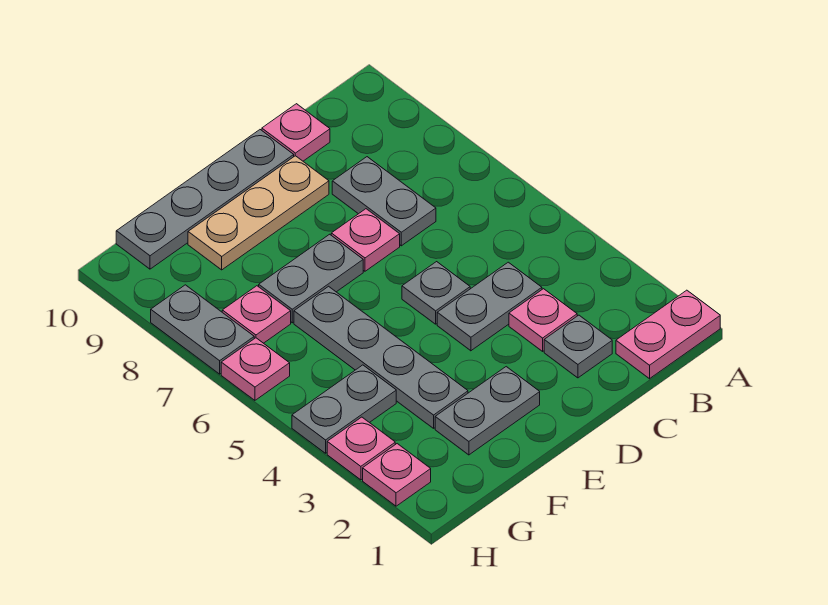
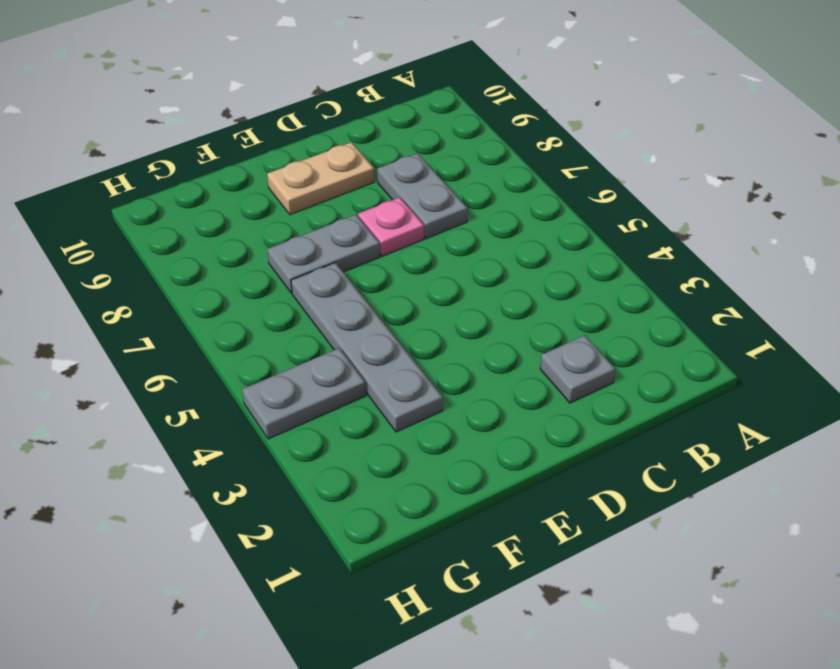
tan 1x2 plate [267,142,374,215] -> tan 1x3 plate [188,156,329,270]
none -> pink 1x2 plate [616,290,720,379]
none -> pink 1x1 plate [509,289,577,351]
none -> grey 1x2 plate [437,262,542,351]

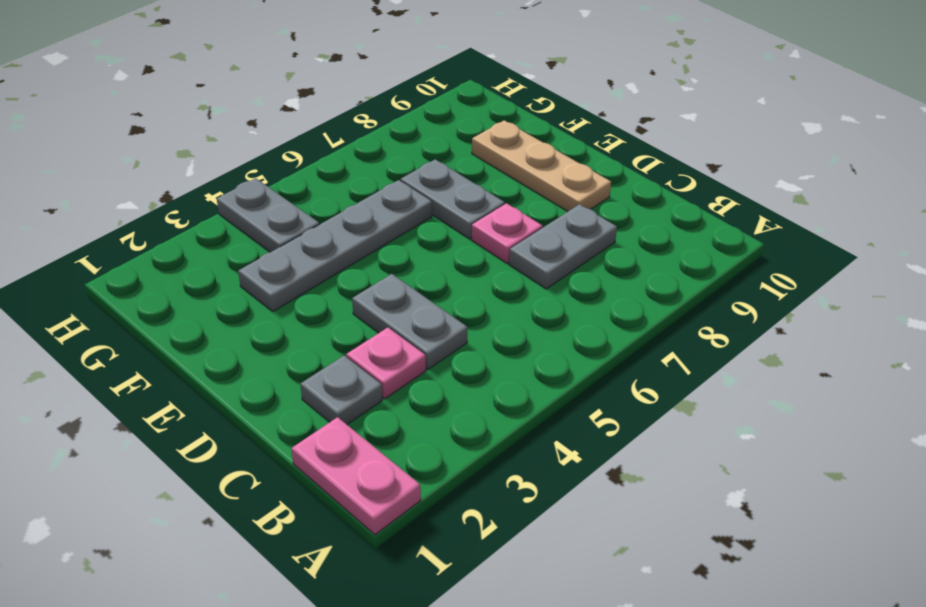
none -> pink 1x1 plate [262,104,330,161]
none -> grey 1x1 plate [402,262,470,324]
none -> grey 1x4 plate [116,130,294,269]

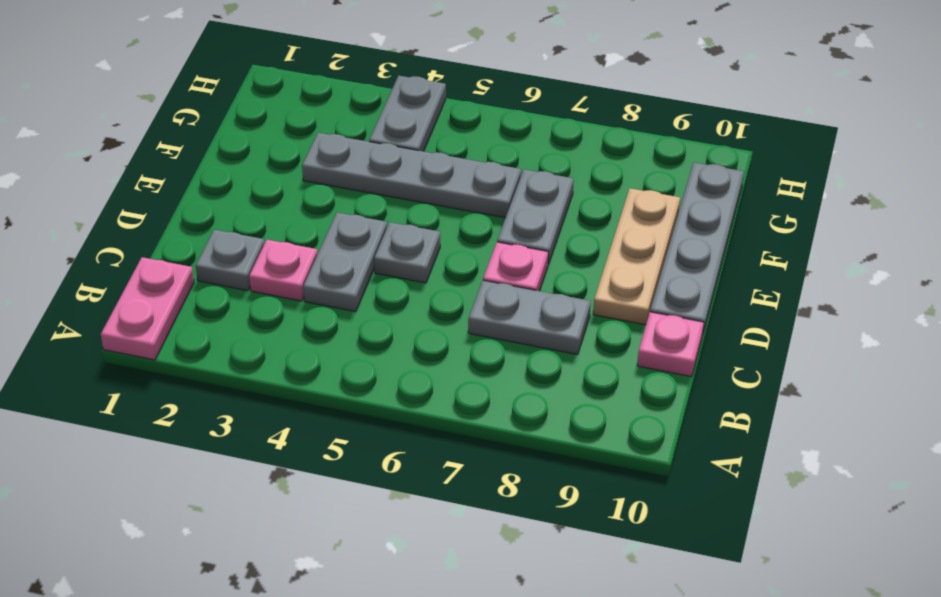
none -> grey 1x2 plate [435,367,540,455]
none -> pink 1x1 plate [222,286,291,343]
none -> pink 1x1 plate [363,444,431,506]

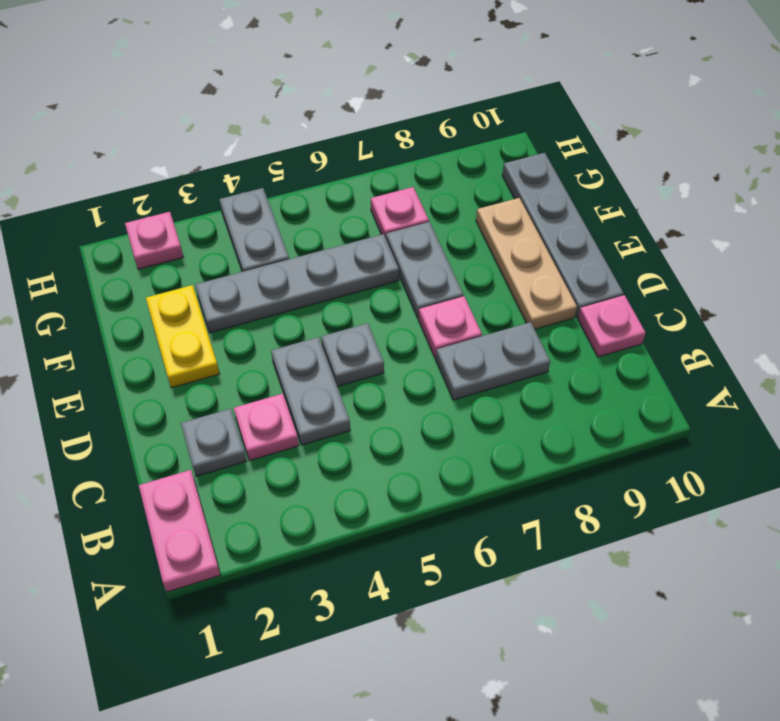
yellow 1x2 plate [146,285,219,388] -> grey 1x2 plate [435,367,540,455]
none -> pink 1x1 plate [327,417,395,480]
none -> pink 1x1 plate [221,338,290,400]
none -> grey 1x2 plate [151,285,254,374]

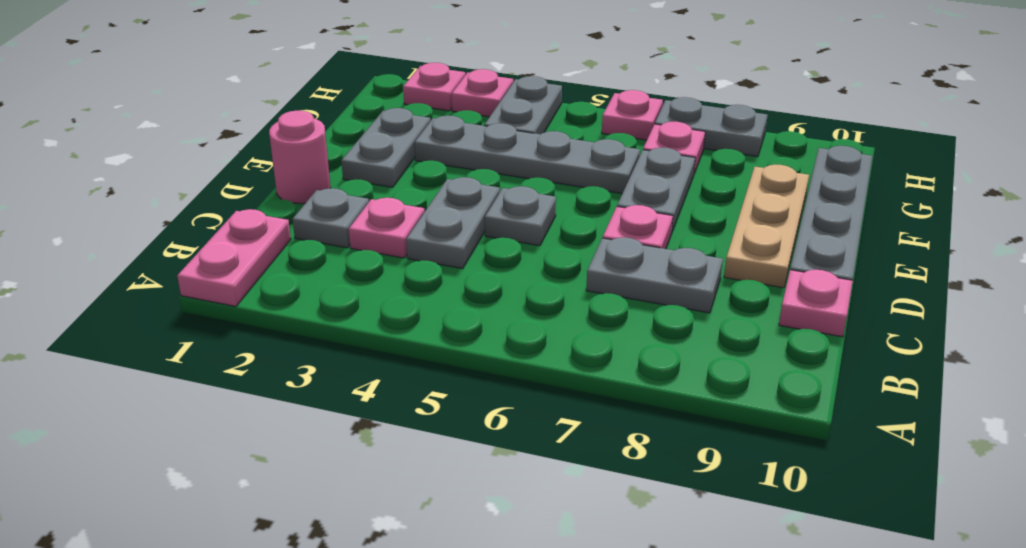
pink 1x1 round brick [269,110,331,204] -> none

